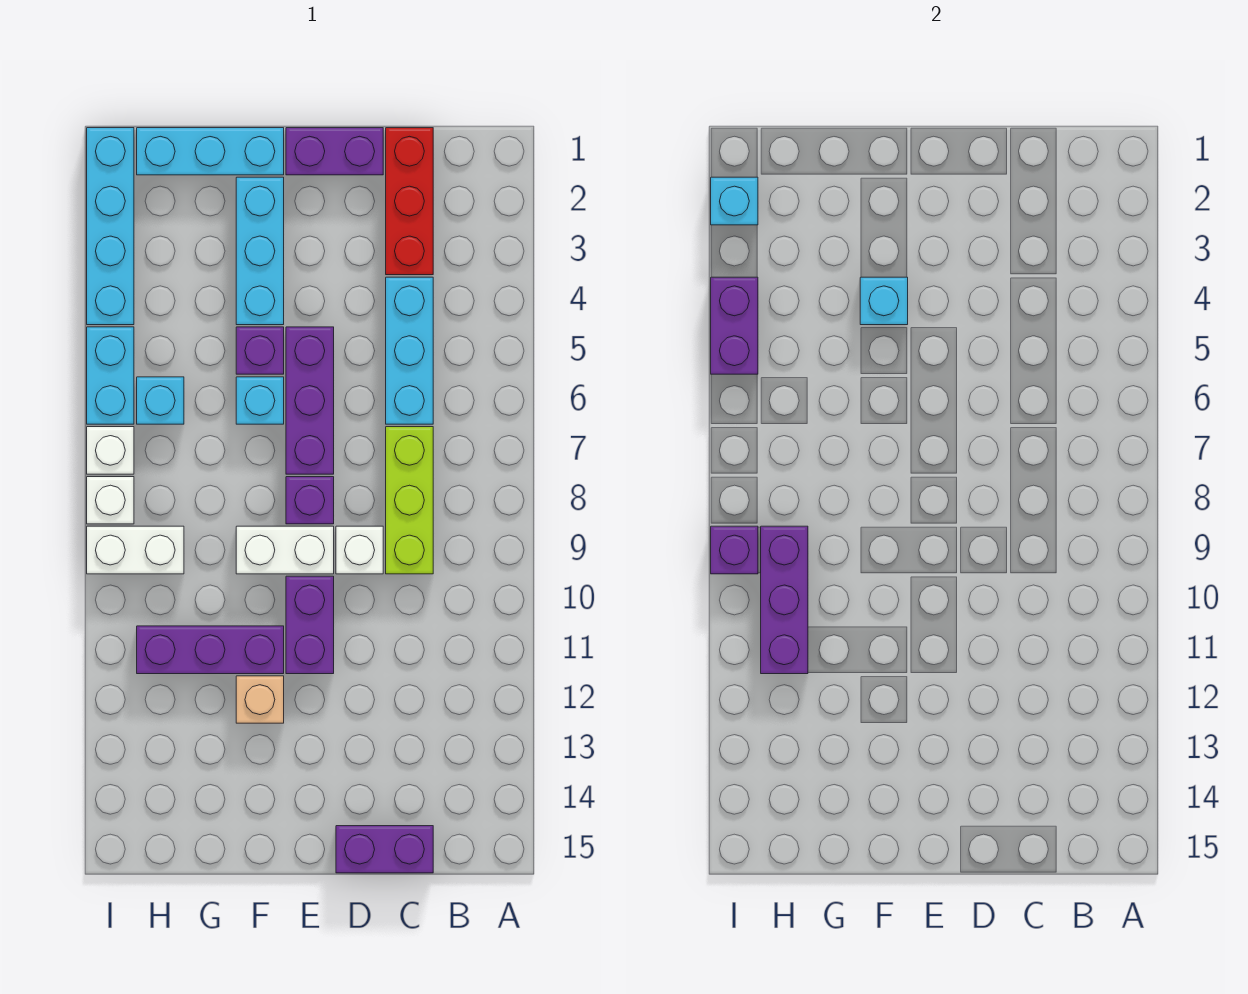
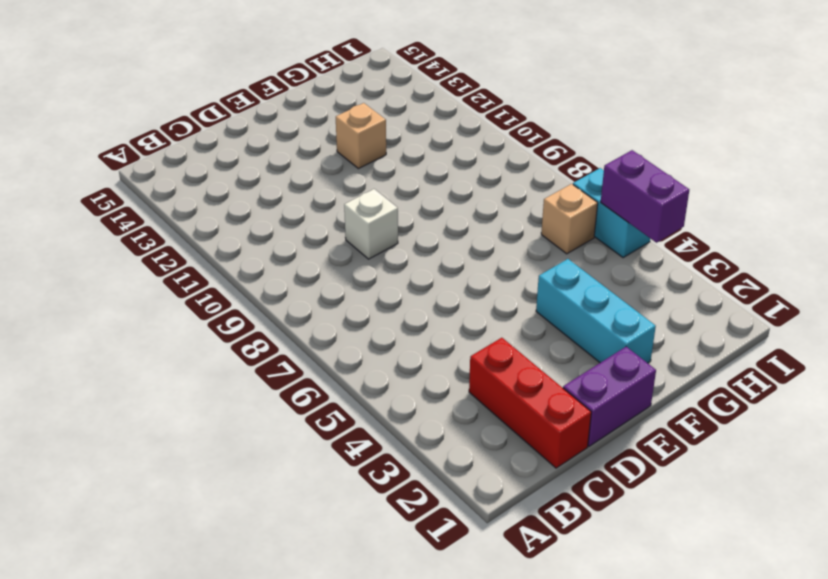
tan 1x1 brick [541,184,598,254] -> cyan 1x1 brick [137,377,184,424]
none -> cyan 1x3 brick [386,277,433,424]
none -> lime 1x3 brick [386,427,433,574]
none -> purple 1x2 brick [336,826,433,873]

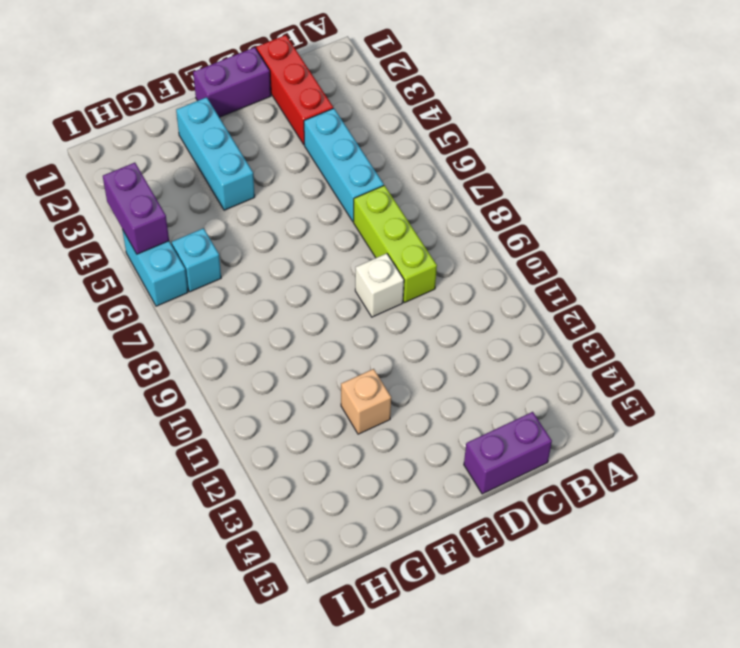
none -> purple 1x3 brick [286,327,334,474]
none -> purple 1x1 brick [286,477,334,524]
none -> white 1x2 brick [236,526,334,574]

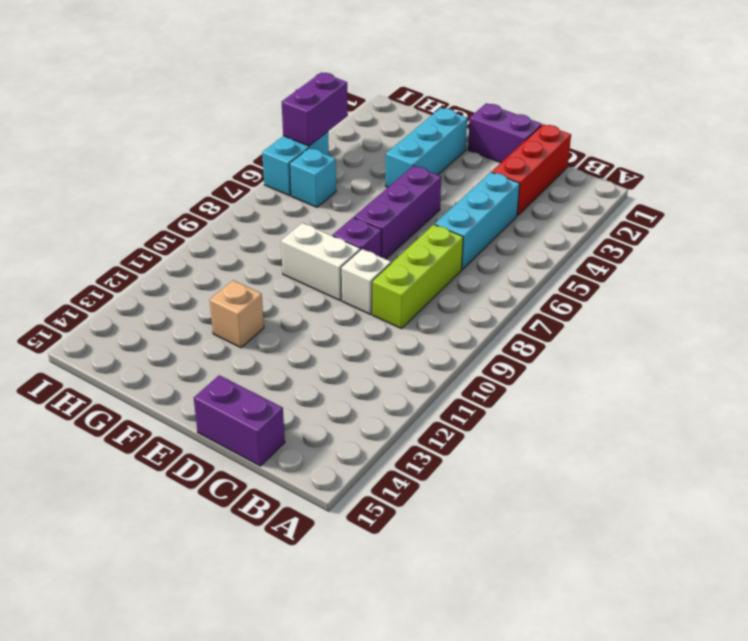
none -> purple 1x2 brick [286,576,334,674]
none -> cyan 1x3 brick [137,128,284,175]
none -> purple 1x1 brick [236,327,284,374]

